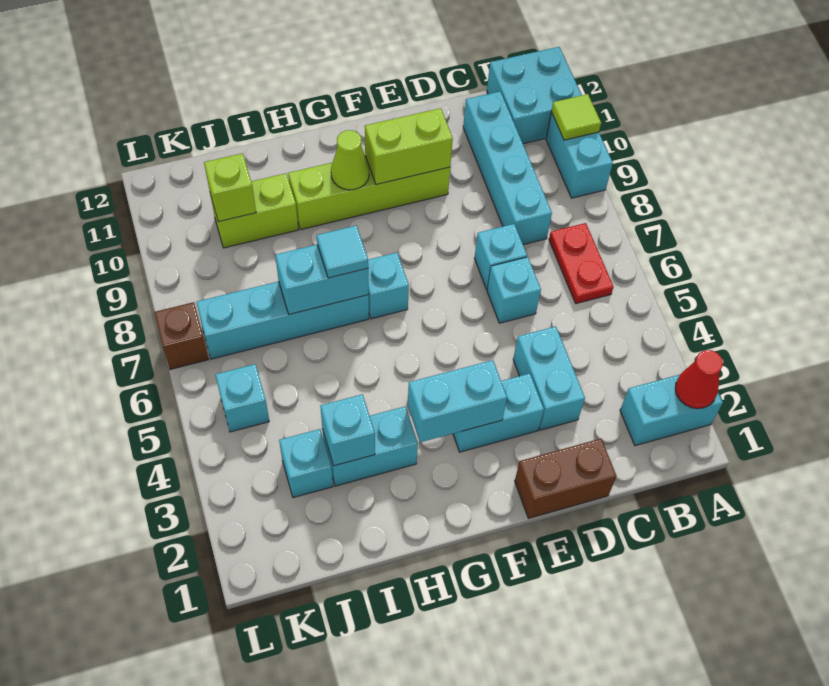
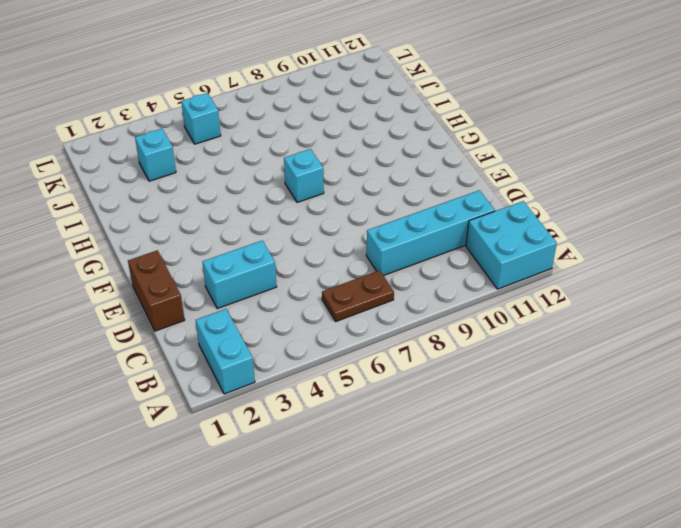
brown 1x2 plate [322,270,394,321] -> red 1x2 plate [549,223,614,304]
none -> cyan 1x2 brick [546,113,613,198]
none -> cyan 1x1 brick [487,257,541,323]
none -> cyan 1x1 brick [475,224,527,289]

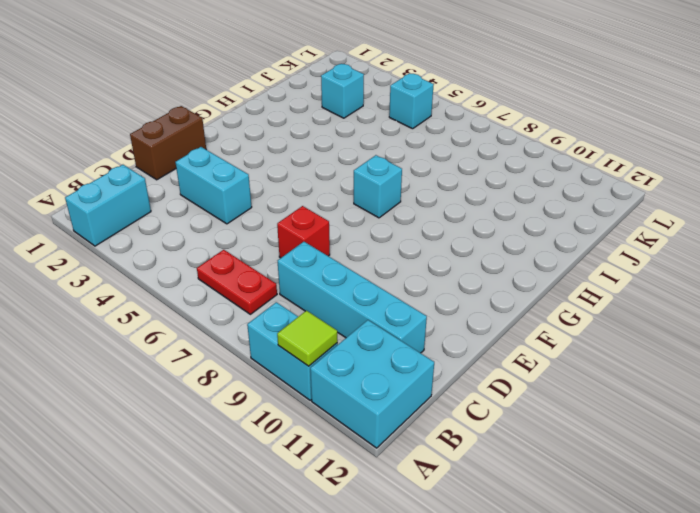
red 1x1 brick [277,206,330,258] -> cyan 1x1 brick [475,224,527,289]
none -> cyan 1x1 brick [487,257,541,323]
none -> cyan 1x2 brick [453,374,544,452]
none -> lime 1x4 brick [288,156,450,230]

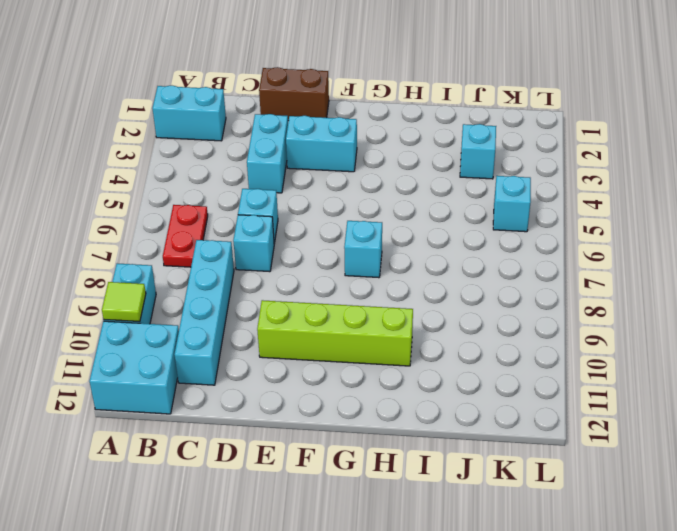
none -> cyan 1x2 brick [323,407,418,486]
none -> cyan 1x4 brick [196,281,369,359]
none -> lime 1x2 brick [210,173,298,248]

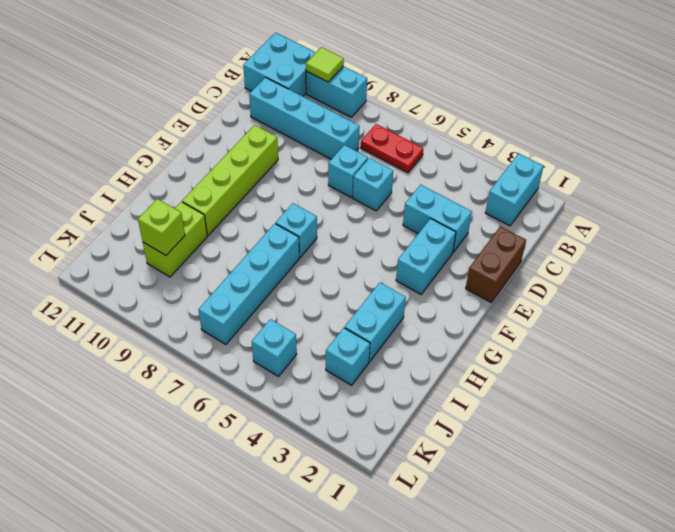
none -> brown 1x1 brick [154,302,209,369]
none -> red 1x1 cone [675,350,723,409]
none -> lime 1x2 brick [365,108,453,184]

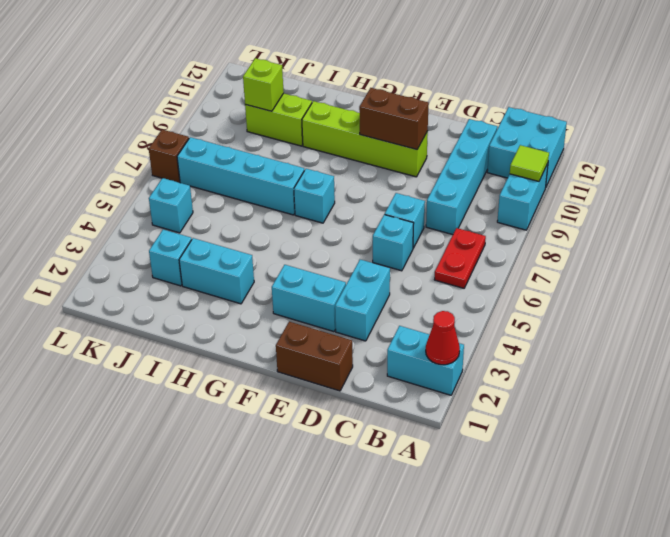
brown 1x2 brick [359,88,429,149] -> lime 1x2 brick [365,108,453,184]
none -> cyan 1x2 brick [408,360,507,442]
none -> lime 1x1 cone [331,130,369,190]
none -> cyan 1x2 brick [275,245,368,314]

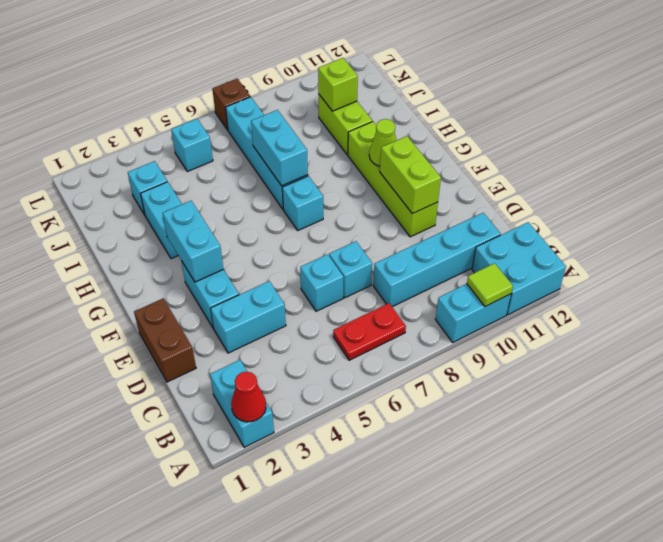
none -> cyan 1x1 brick [320,394,375,466]
none -> cyan 1x1 tile [317,225,368,278]

